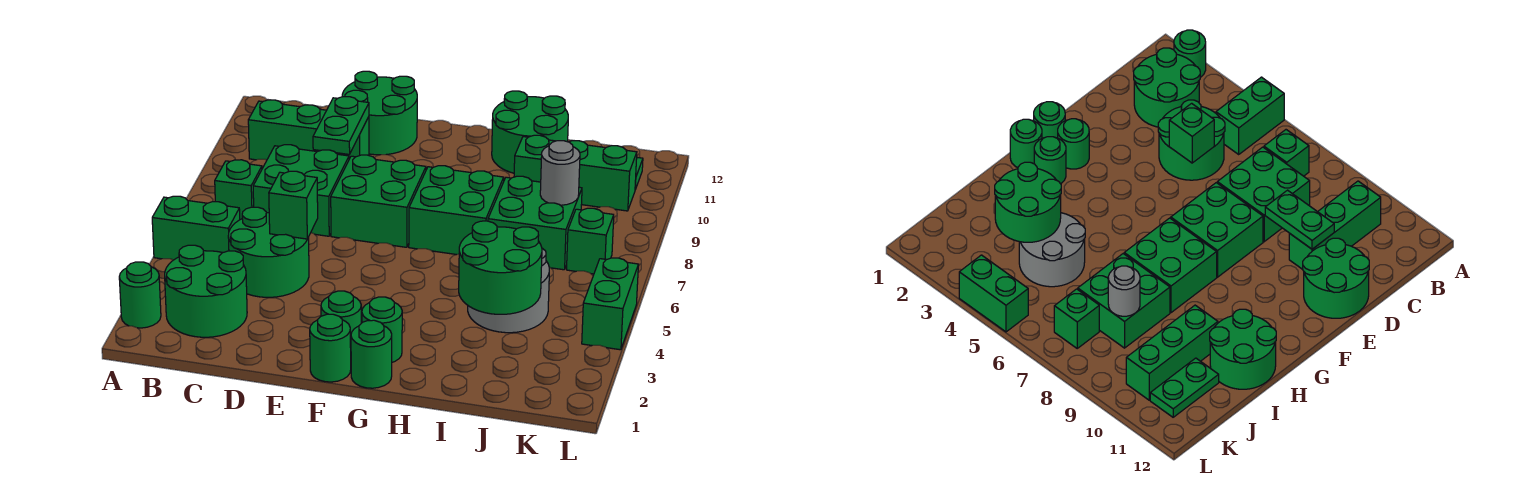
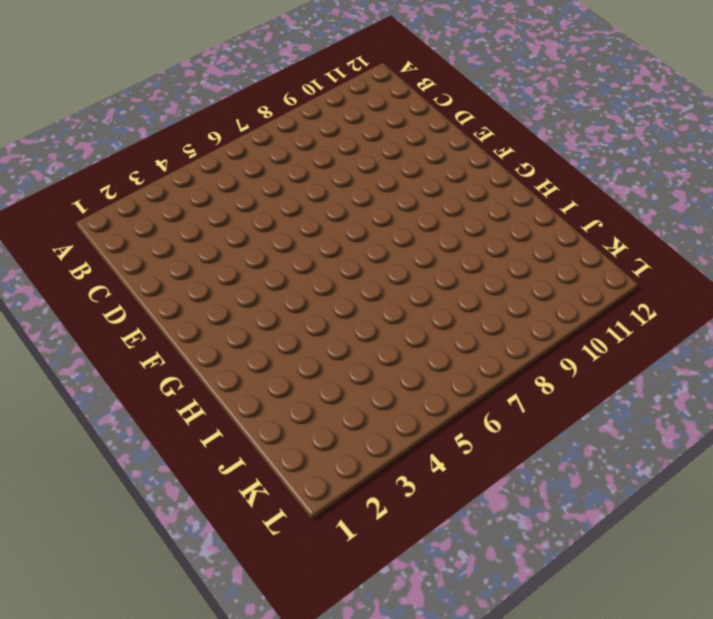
none -> green 1x1 round brick [119,262,161,328]
none -> green 1x2 brick [152,196,240,260]
none -> green 2x2 round brick [165,245,247,337]

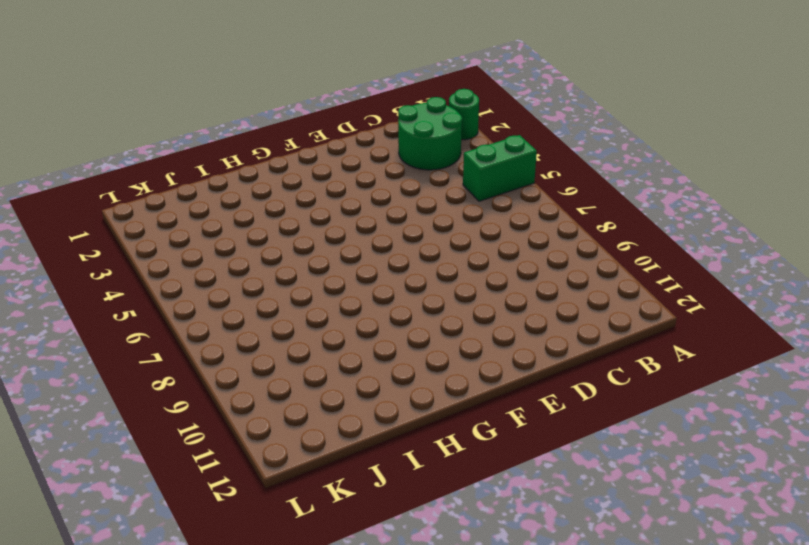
none -> green 1x1 brick [215,160,262,220]
none -> green 1x3 brick [248,100,369,160]
none -> green 2x2 round brick [228,207,309,297]

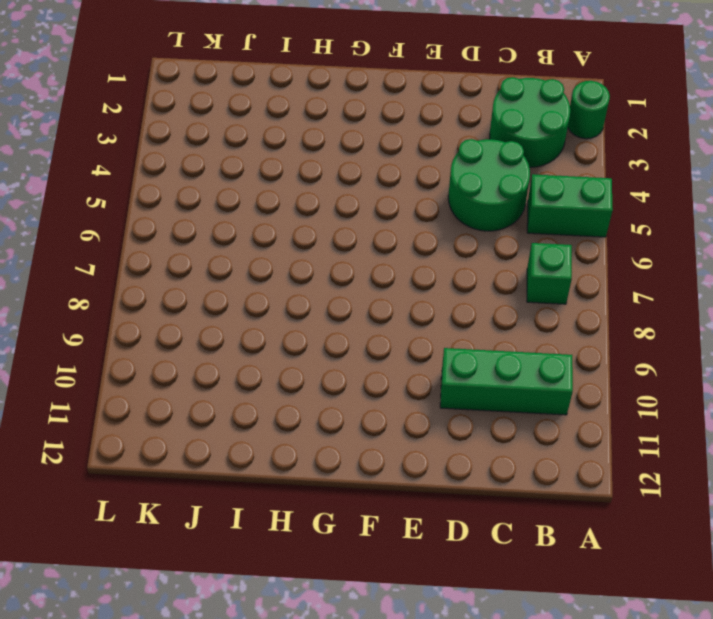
none -> green 2x2 brick [253,145,349,236]
none -> green 2x2 round brick [342,71,417,155]
none -> green 2x2 brick [331,155,426,247]

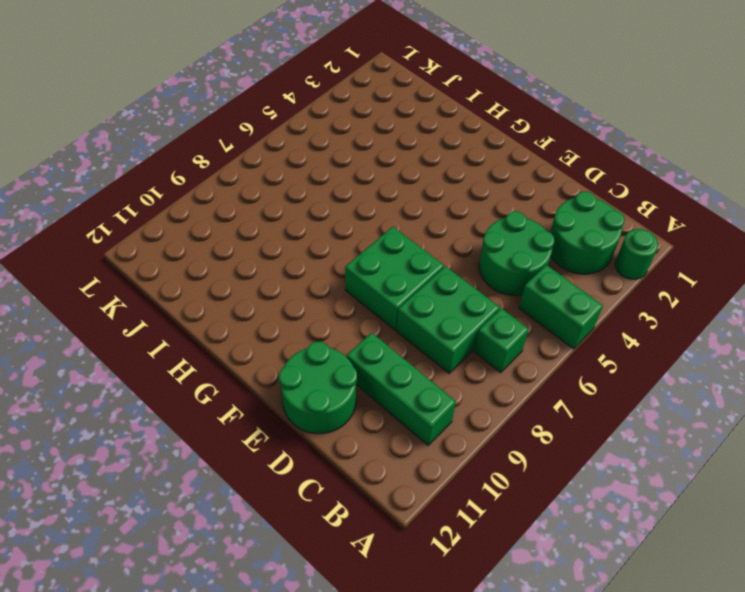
none -> green 1x1 round brick [310,314,351,382]
none -> green 1x1 round brick [321,291,361,348]
none -> green 1x1 round brick [351,320,392,388]

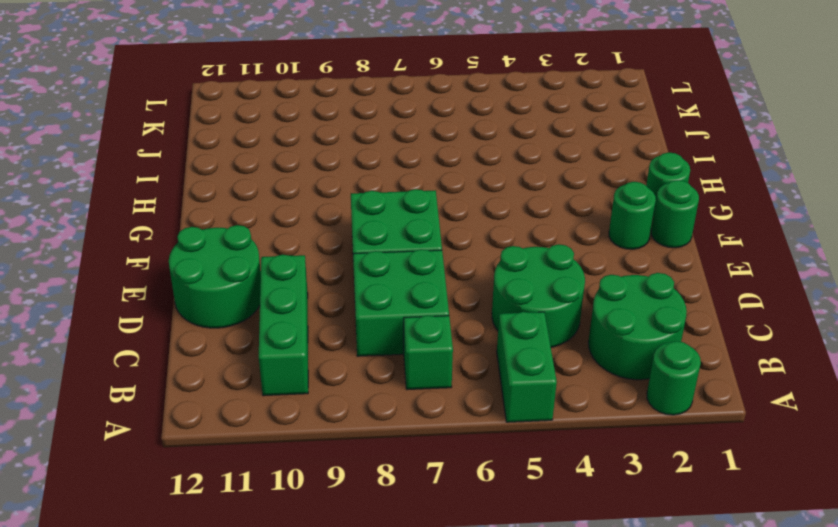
none -> green 1x1 round brick [362,297,402,362]
none -> green 2x2 brick [409,166,504,255]
none -> green 2x2 round brick [492,91,568,173]

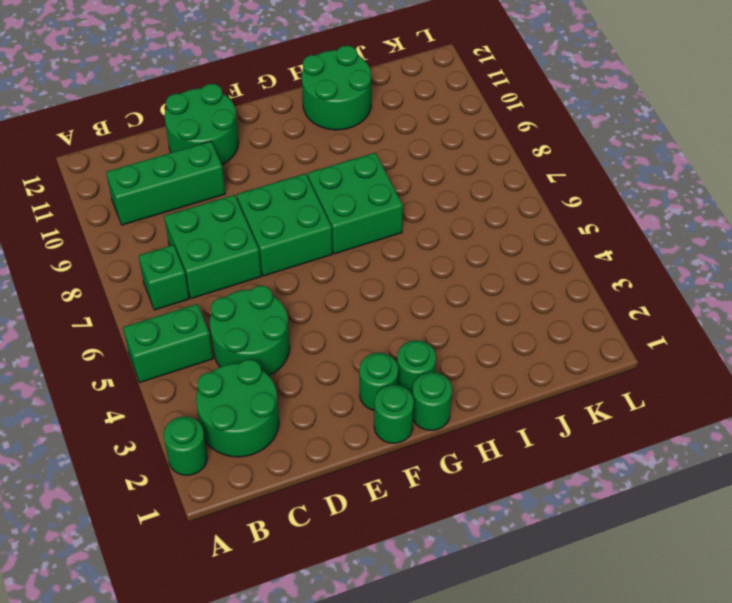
none -> grey 2x2 round brick [468,248,549,333]
none -> green 2x2 brick [488,176,582,270]
none -> green 1x3 brick [514,135,637,211]

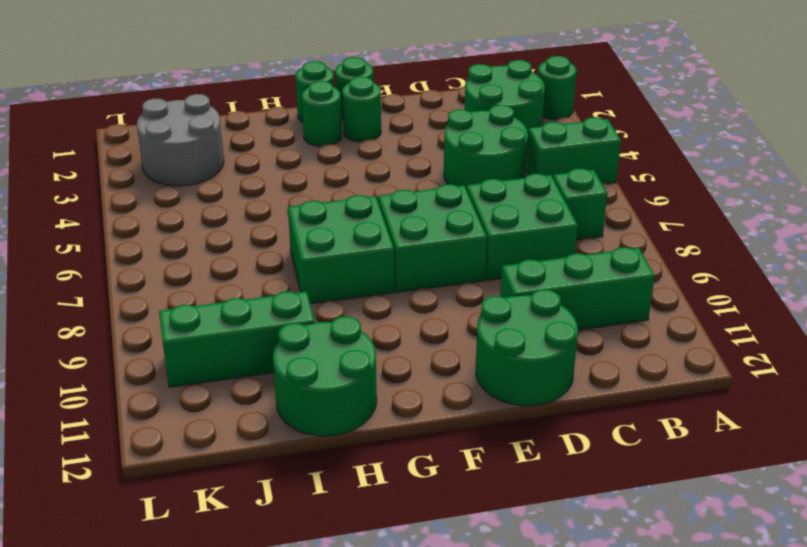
grey 2x2 round brick [137,94,224,186] -> grey 2x2 round brick moved to [468,248,549,333]
none -> green 2x2 brick [488,176,582,270]
none -> green 1x2 plate [1150,358,1219,417]
none -> green 1x1 brick [567,208,614,274]

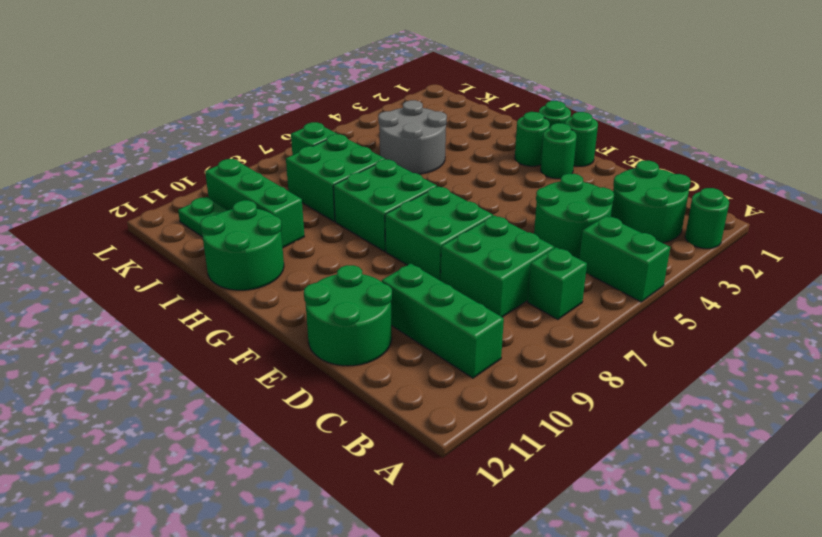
none -> green 1x2 brick [582,258,638,350]
none -> green 1x1 brick [269,171,318,239]
none -> green 1x2 plate [313,97,369,154]

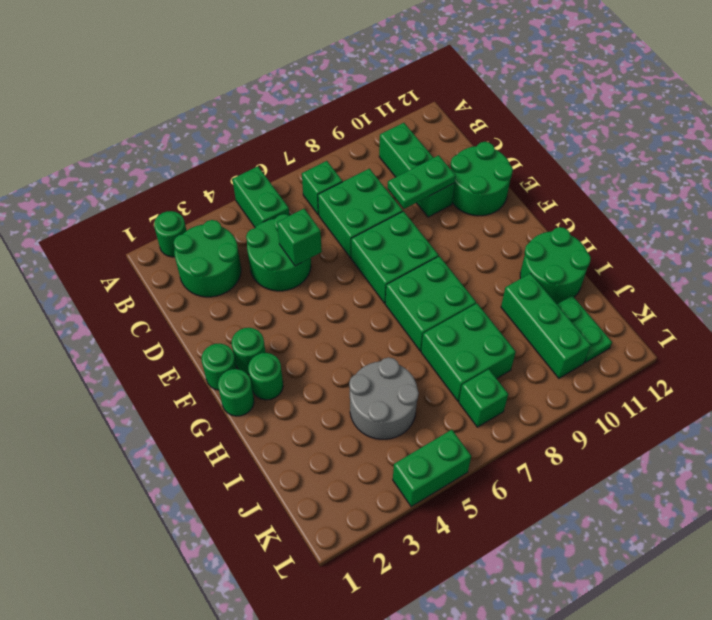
none -> green 2x2 round brick [459,221,542,314]
none -> grey 1x1 round brick [540,141,580,205]

